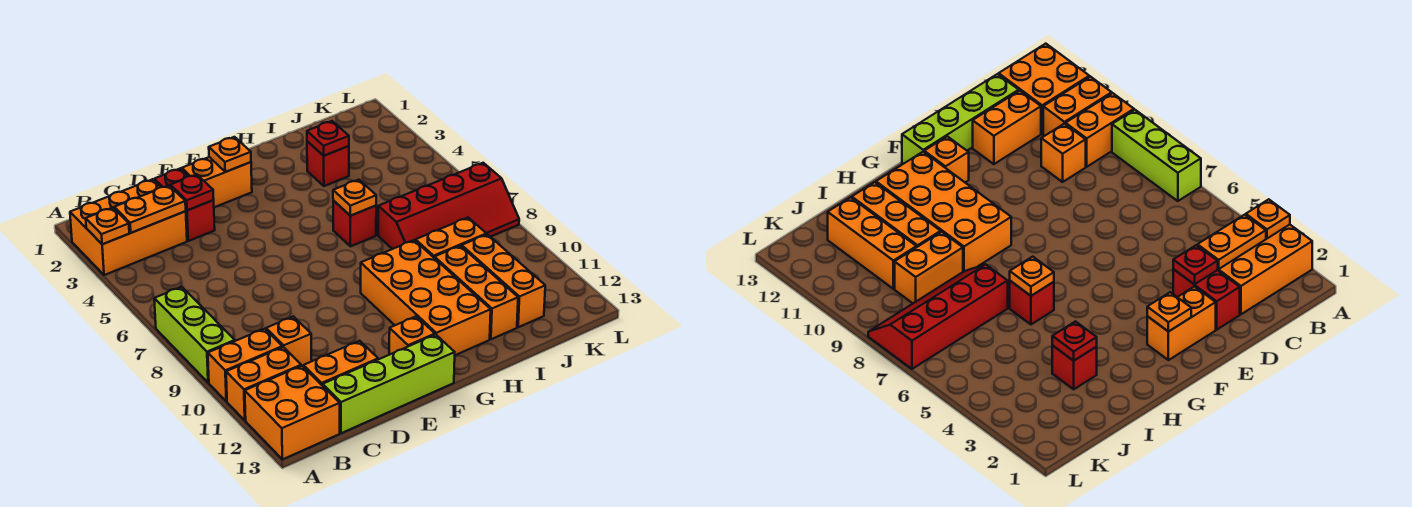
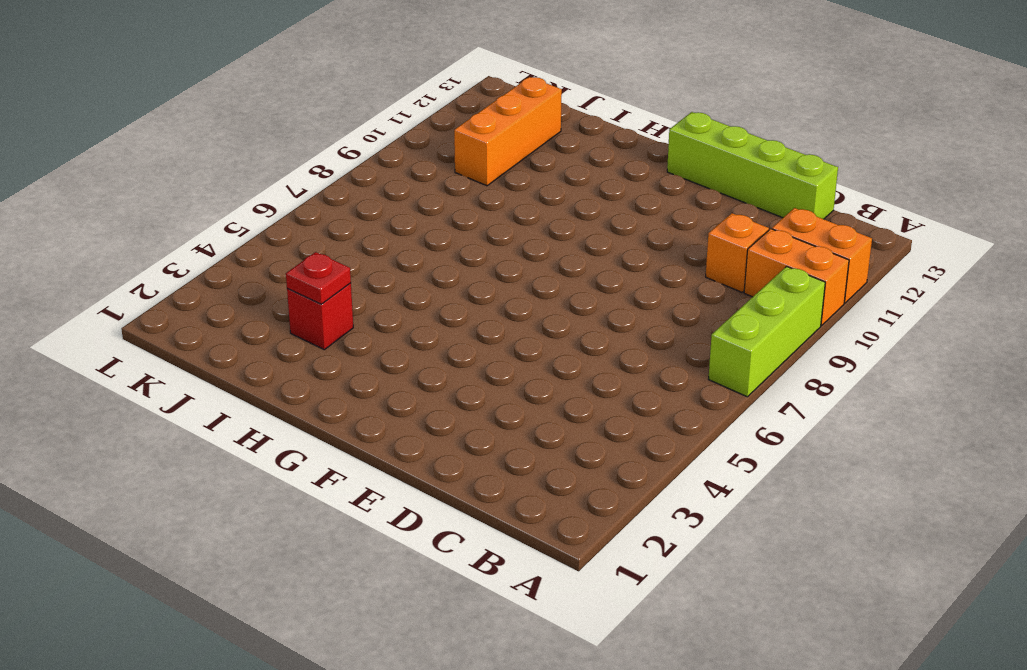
none -> orange 2x3 brick [70,179,187,275]
none -> orange 2x2 brick [245,366,340,459]
none -> orange 1x2 brick [304,341,378,386]

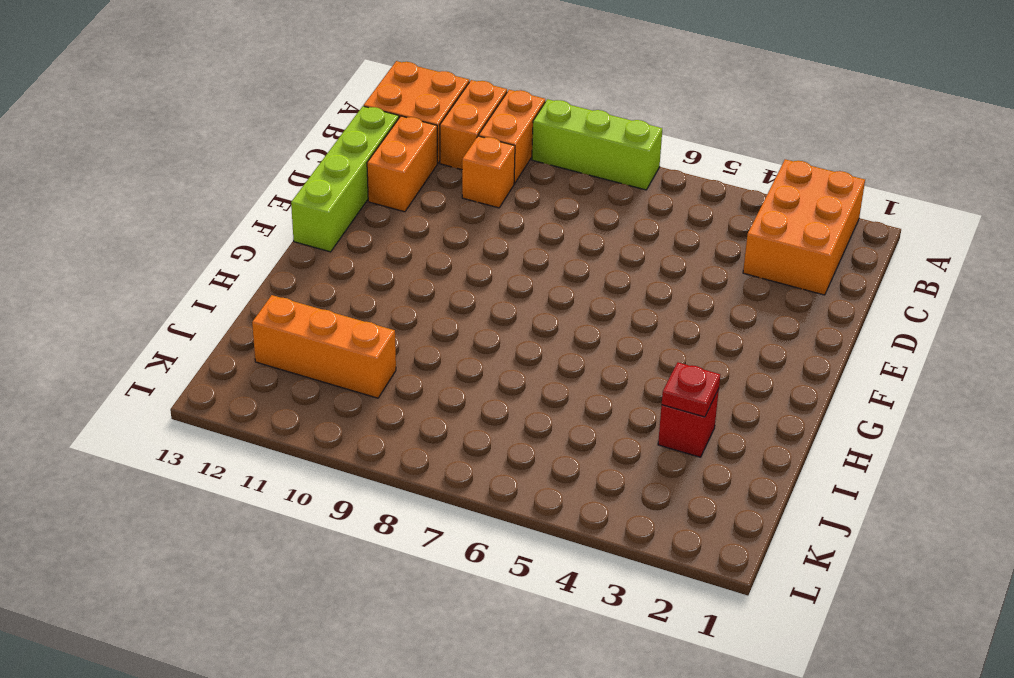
none -> red 1x2 brick [154,168,215,241]
none -> orange 1x2 brick [182,157,252,207]
none -> orange 1x1 brick [389,316,435,355]

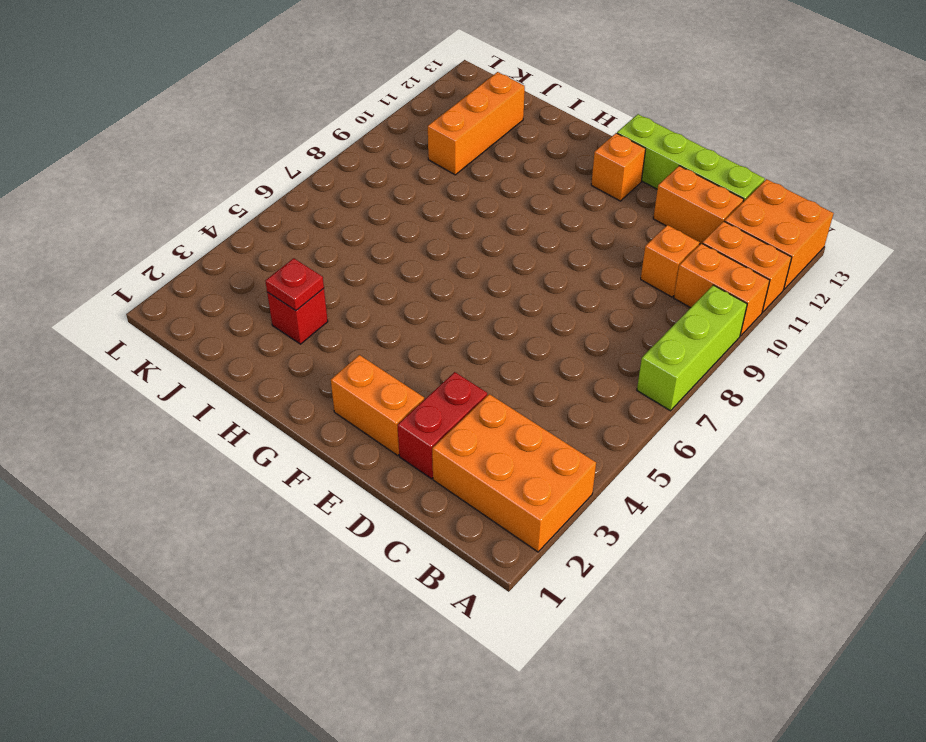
none -> orange 2x4 brick [361,240,491,355]
none -> red 1x1 brick [333,201,376,246]
none -> red 2x4 slope [378,163,519,249]

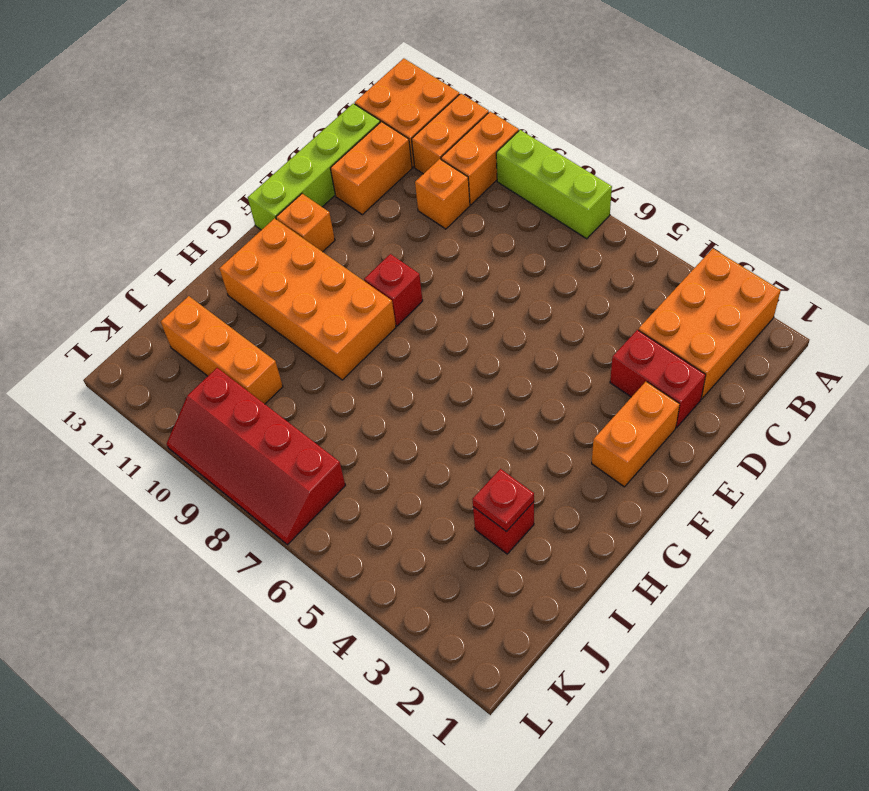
red 1x1 brick [364,254,423,326] -> red 1x1 brick moved to [333,201,376,246]
red 2x4 slope [166,368,345,545] -> red 2x4 slope turned to [378,163,519,249]
none -> orange 1x2 brick [416,218,486,258]
none -> orange 1x3 brick [435,246,518,339]
none -> orange 1x1 plate [86,207,129,244]

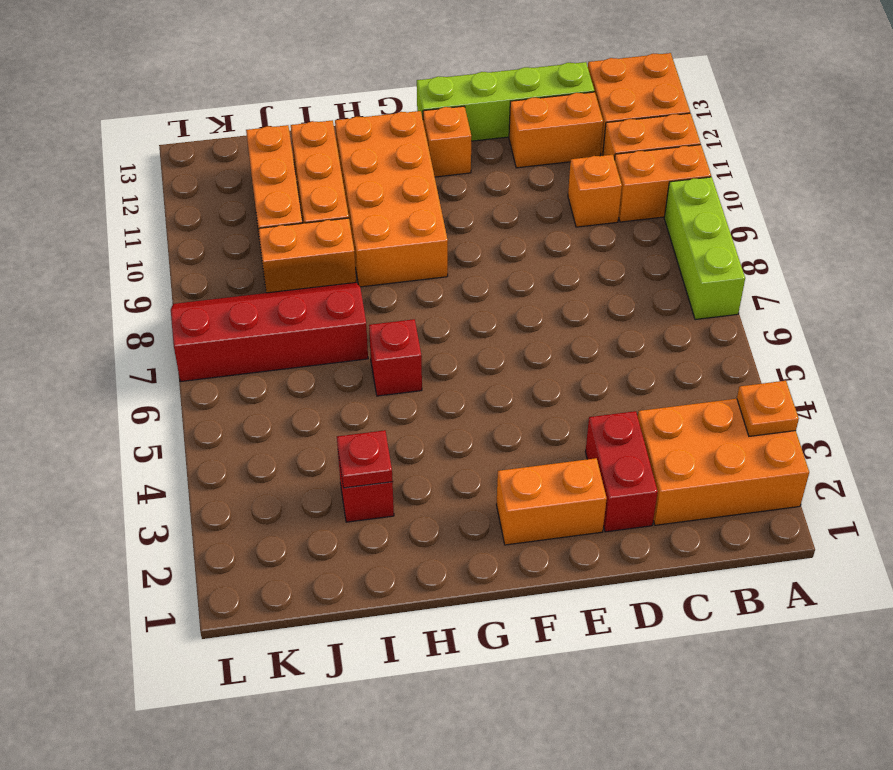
none -> orange 1x2 plate [114,185,186,233]
none -> red 1x1 plate [171,174,214,210]
none -> orange 1x1 plate [209,137,251,172]

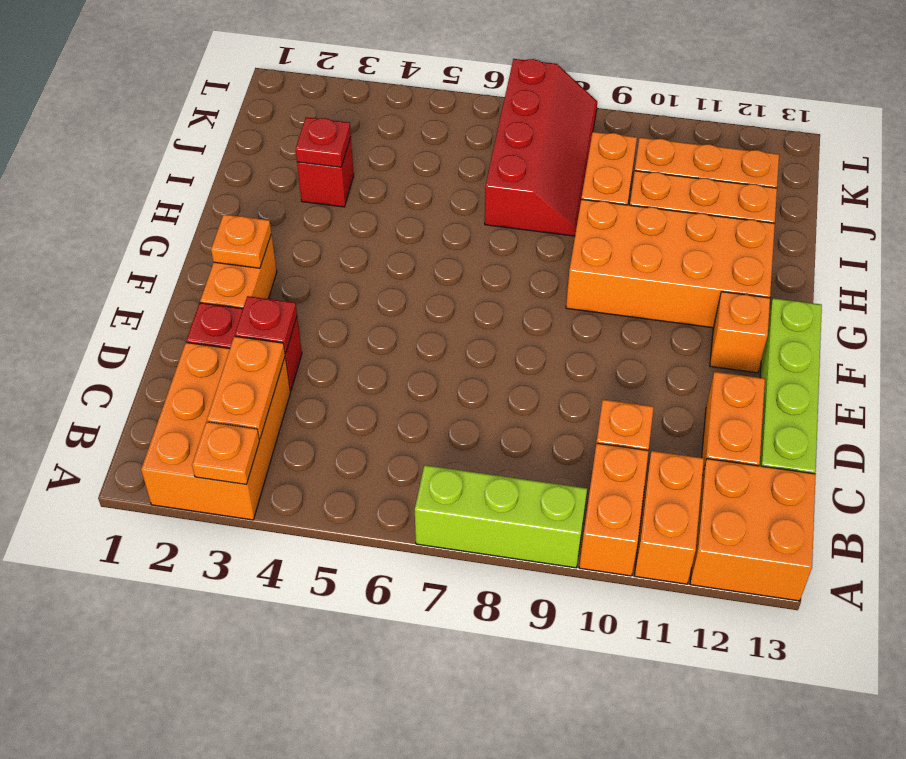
none -> red 1x1 brick [333,201,376,246]
none -> orange 1x1 plate [333,180,376,216]

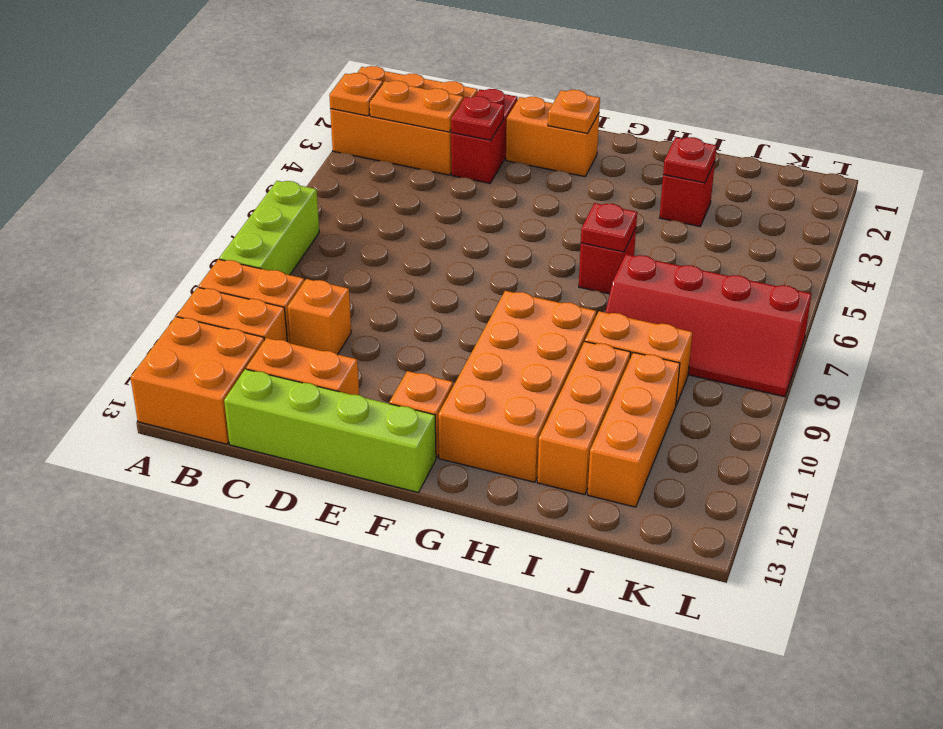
red 1x1 plate [581,203,637,252] -> orange 1x1 plate [333,180,376,216]

